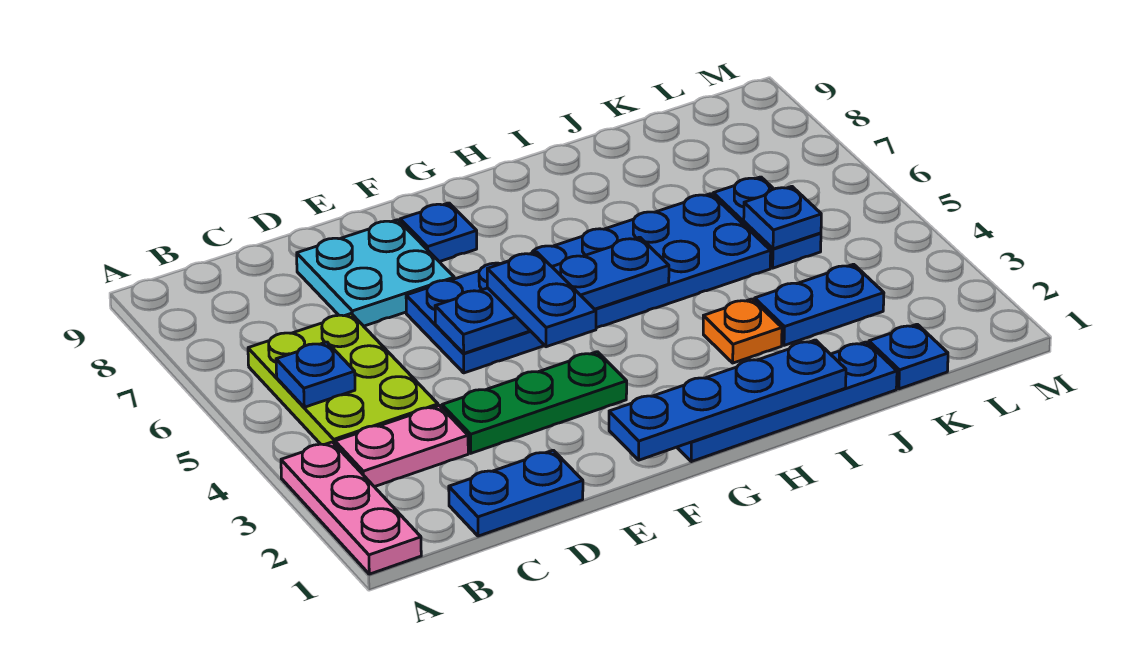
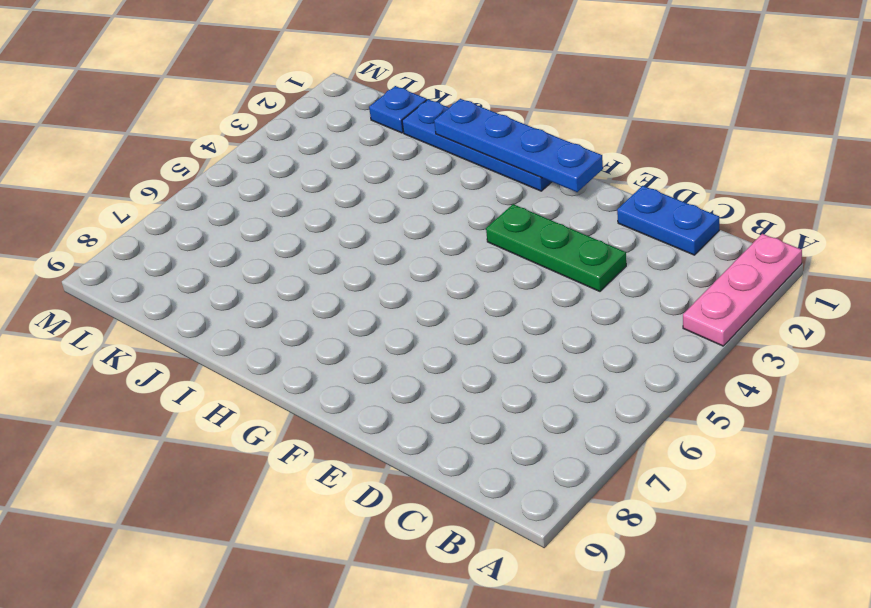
none -> pink 1x2 plate [335,406,468,487]
none -> lime 2x3 plate [248,314,438,445]
none -> cyan 2x2 plate [297,220,454,326]

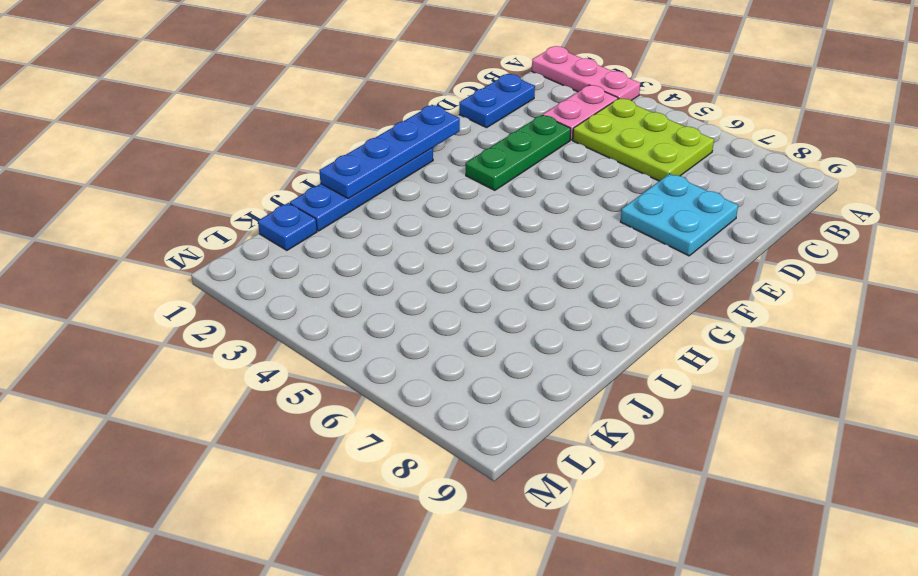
none -> blue 2x6 plate [406,194,771,373]
none -> blue 1x1 plate [400,203,477,262]
none -> orange 1x1 plate [703,299,782,363]

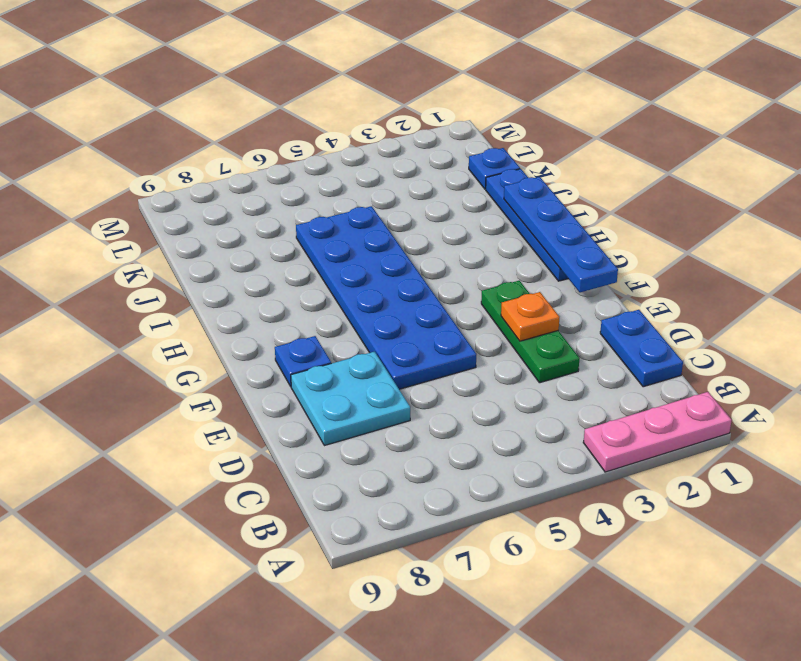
orange 1x1 plate [501,292,560,341] -> orange 1x1 plate moved to [703,299,782,363]
none -> pink 1x2 plate [335,406,468,487]
none -> lime 2x3 plate [248,314,438,445]
none -> blue 1x2 plate [755,264,884,345]

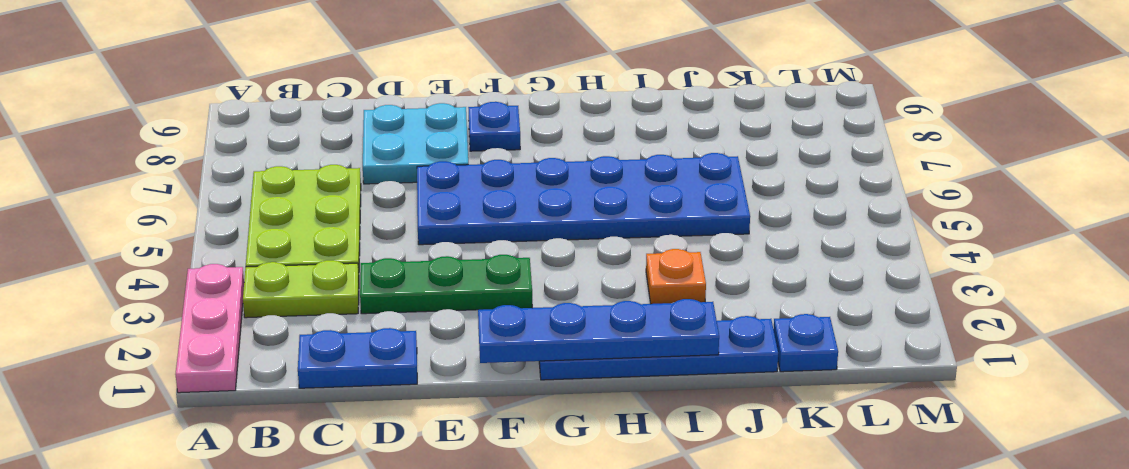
lime 1x2 plate [243,260,359,318] -> pink 1x2 plate [335,406,468,487]
none -> blue 1x2 plate [755,264,884,345]
none -> blue 1x2 plate [713,177,821,268]
none -> blue 1x1 plate [276,342,355,407]

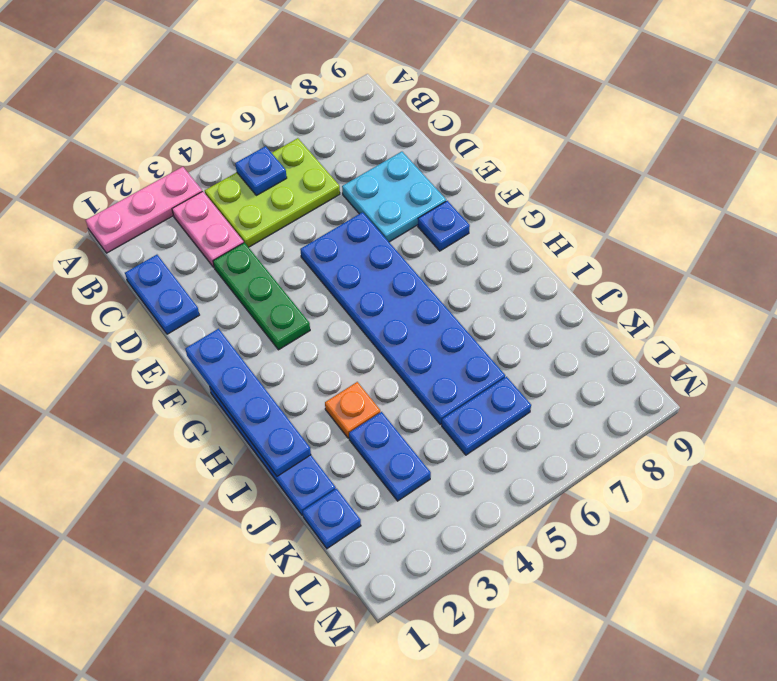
none -> blue 1x4 plate [435,237,669,354]
none -> blue 1x1 plate [744,186,821,249]
none -> blue 1x2 plate [487,252,596,347]

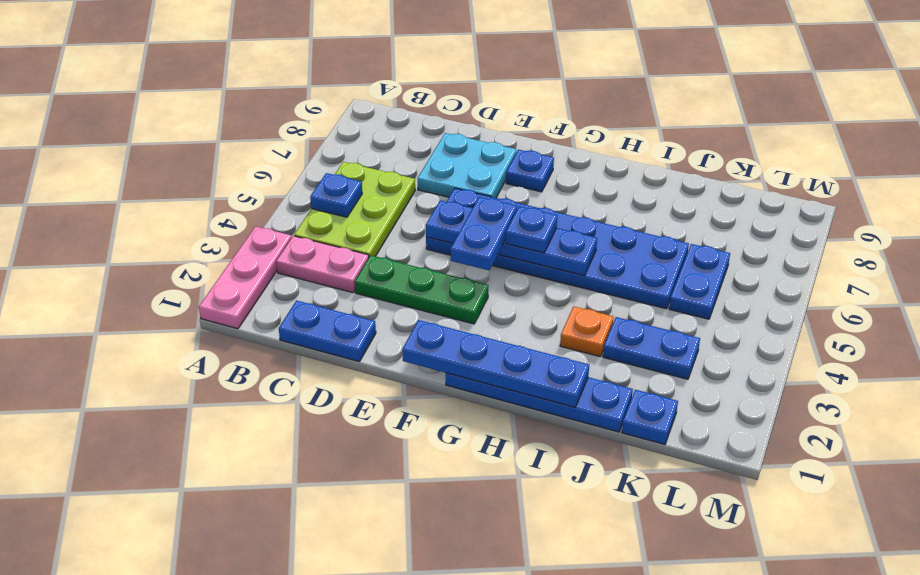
blue 1x1 plate [506,206,557,253] -> blue 1x1 plate moved to [744,186,821,249]

